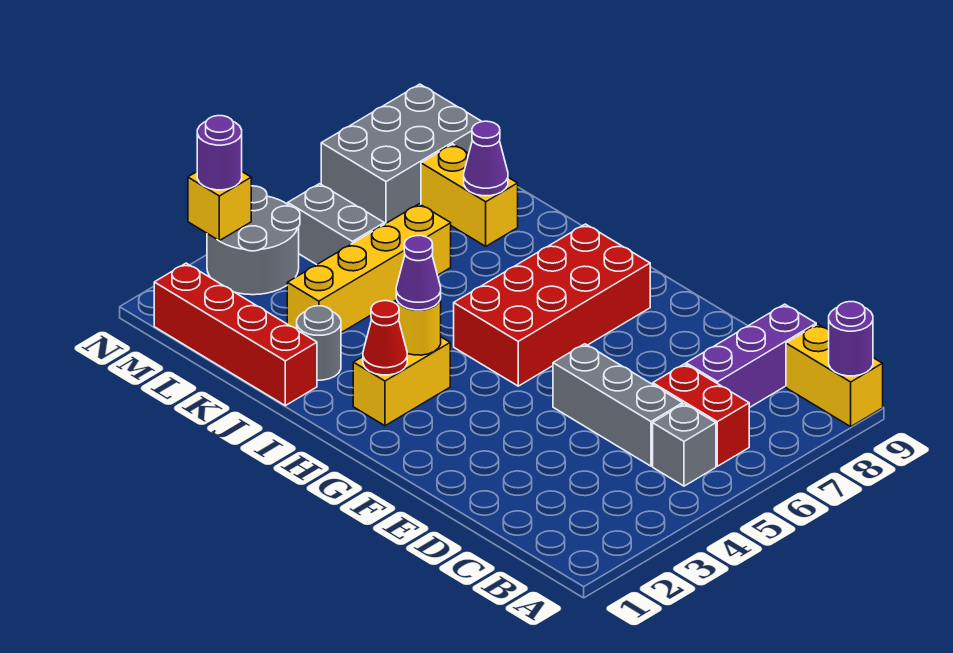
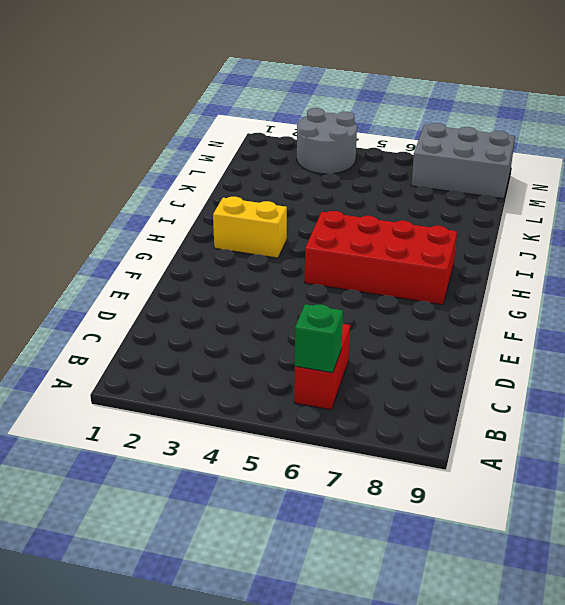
green 1x1 brick [295,304,343,373] -> none
none -> yellow 1x2 brick [786,324,883,427]
none -> grey 1x1 brick [653,404,716,486]
none -> grey 1x3 brick [553,344,683,466]

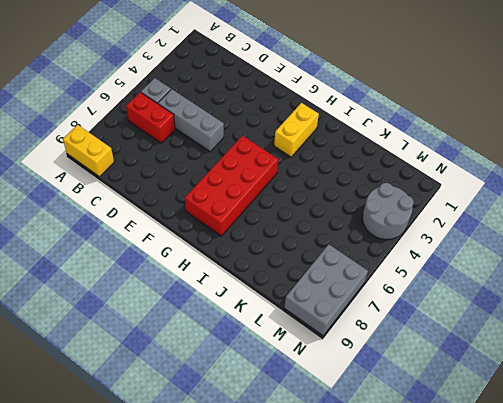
none -> purple 1x3 brick [686,304,816,408]
none -> red 1x4 brick [154,263,317,406]
none -> grey 1x1 round brick [297,306,341,380]

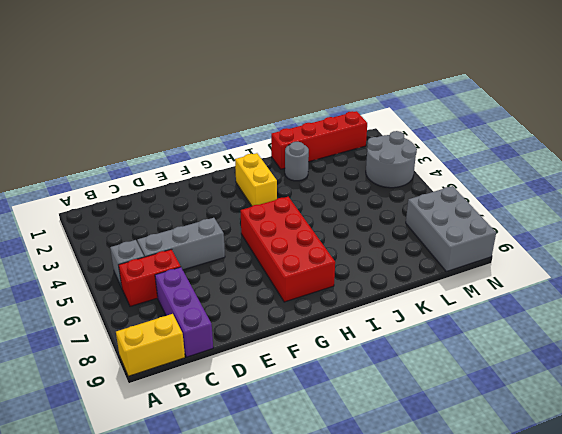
none -> yellow 1x4 brick [287,204,451,333]
none -> yellow 1x2 brick [421,144,518,246]
none -> grey 1x2 brick [288,184,384,265]

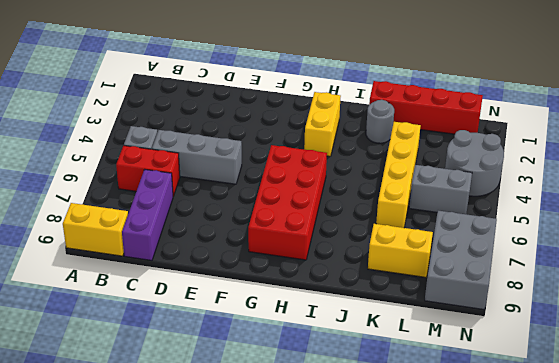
none -> purple 1x1 round brick [829,302,873,376]
none -> red 1x1 cone [363,301,407,375]
none -> yellow 1x1 round brick [396,299,441,355]

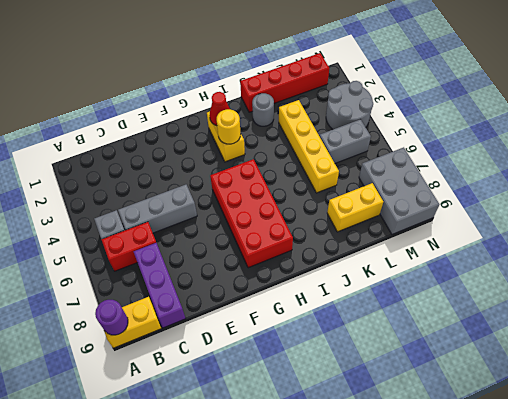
none -> purple 1x1 cone [464,121,508,196]
none -> yellow 1x1 brick [188,172,251,241]
none -> purple 1x1 cone [396,236,441,310]

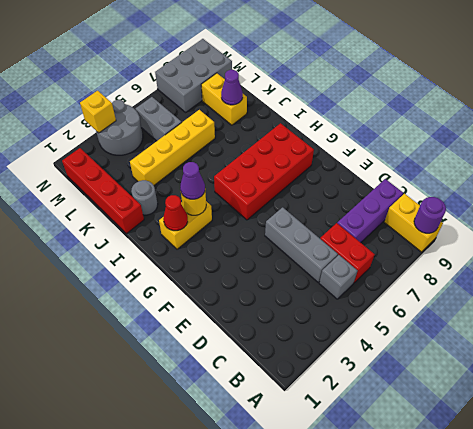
none -> purple 1x1 round brick [197,116,242,190]

